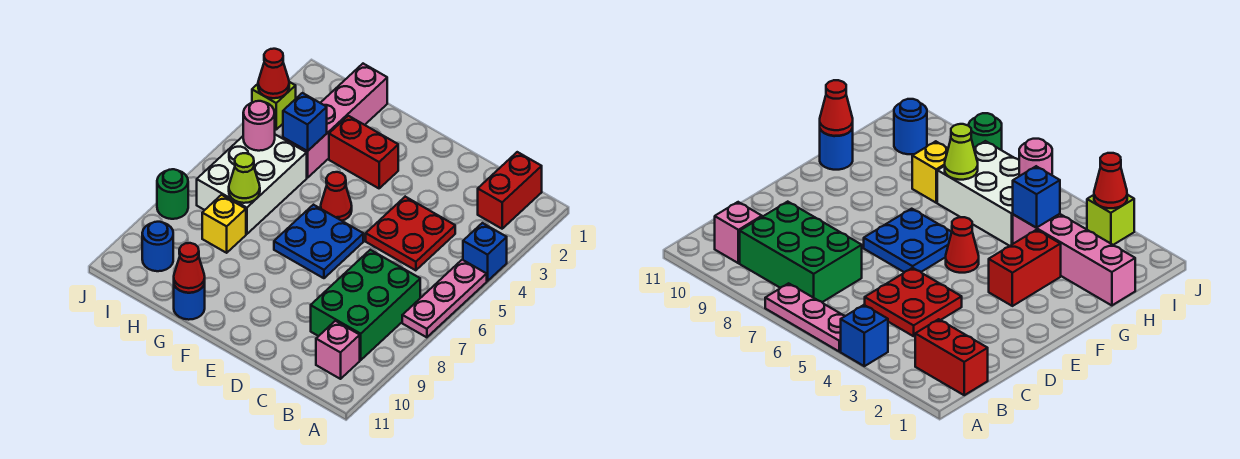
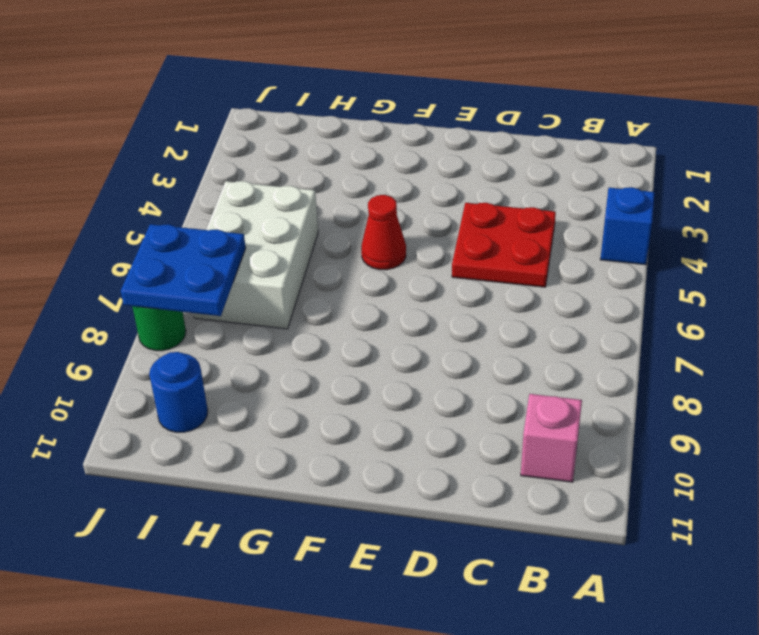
blue 2x2 plate [121,224,246,316] -> blue 2x2 plate moved to [274,205,363,278]
none -> pink 1x3 plate [402,260,487,337]
none -> red 1x2 brick [478,152,542,229]
none -> green 2x3 brick [311,250,420,360]

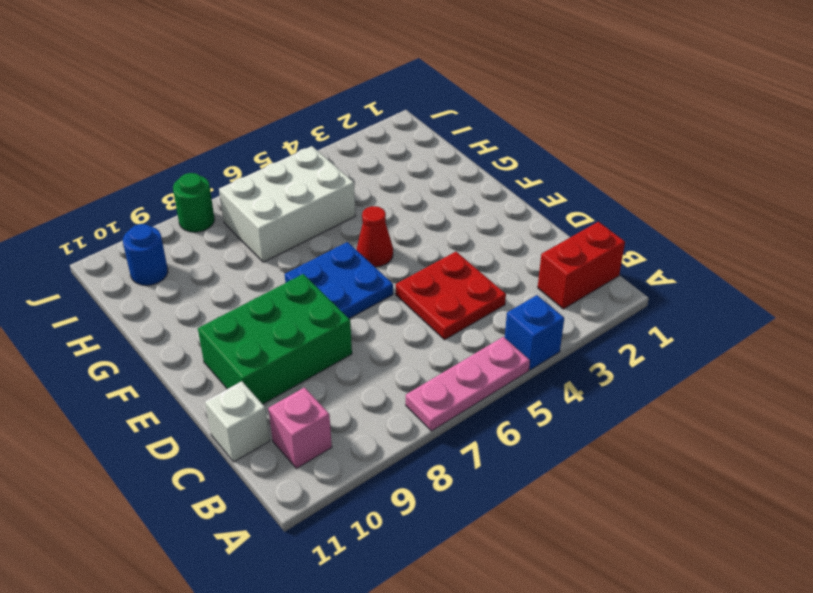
white 1x1 brick [205,381,270,462] -> none
green 2x3 brick [198,274,352,404] -> green 2x3 brick moved to [311,250,420,360]
none -> red 1x2 brick [329,116,398,188]
none -> blue 1x1 round brick [174,283,205,320]
none -> pink 1x4 brick [283,64,387,178]

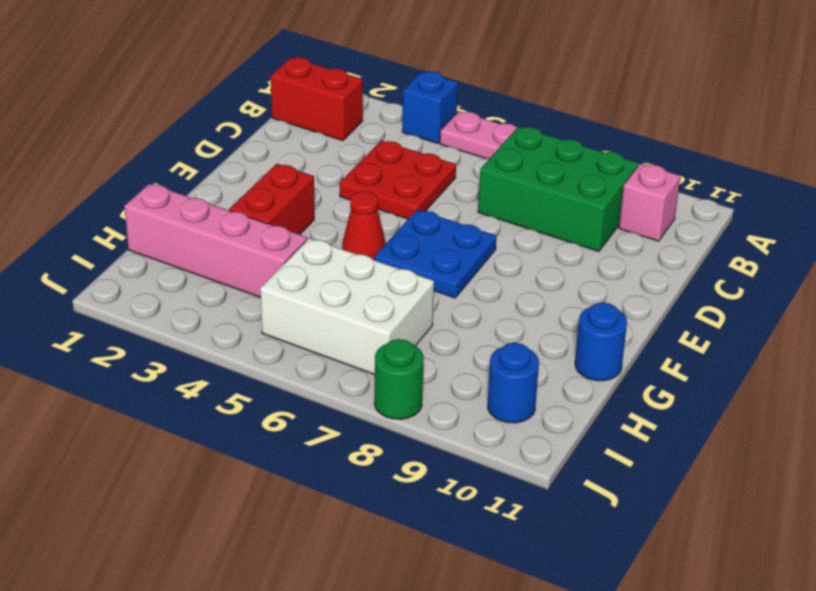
none -> yellow 1x1 brick [202,195,246,253]
none -> lime 1x1 brick [252,82,296,129]
none -> red 1x1 cone [174,243,205,293]

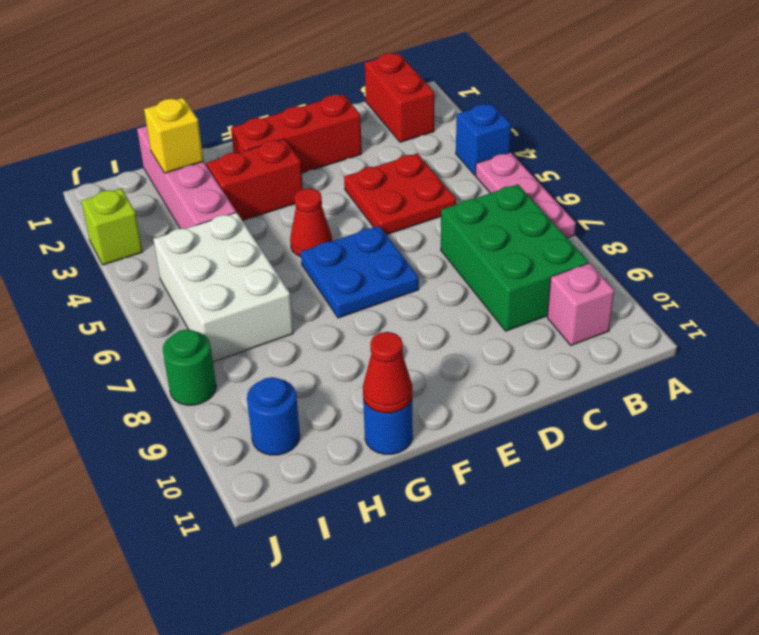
red 1x3 brick [231,94,362,173] -> none
yellow 1x1 brick [144,98,204,173] -> yellow 1x1 brick moved to [202,195,246,253]
none -> blue 1x1 brick [283,93,327,151]
none -> lime 1x1 cone [229,153,260,203]
none -> pink 1x1 round brick [243,101,275,151]

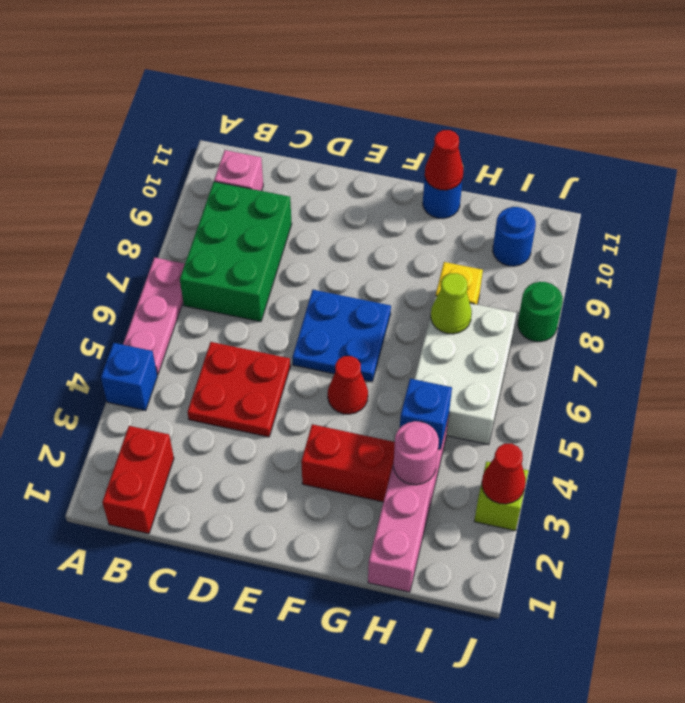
pink 1x1 round brick [393,421,439,485] -> pink 1x1 round brick moved to [243,101,275,151]

